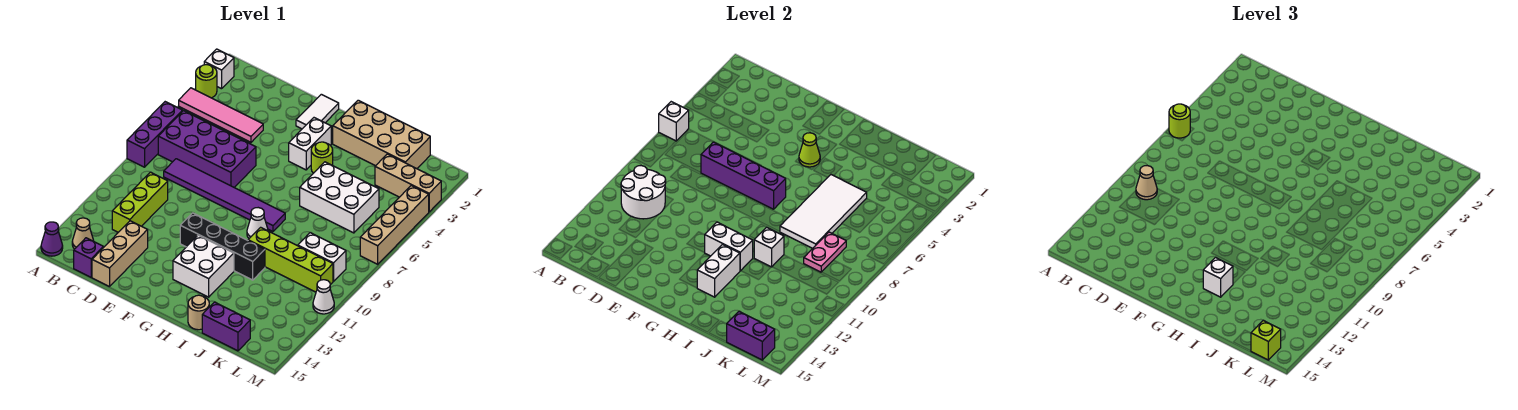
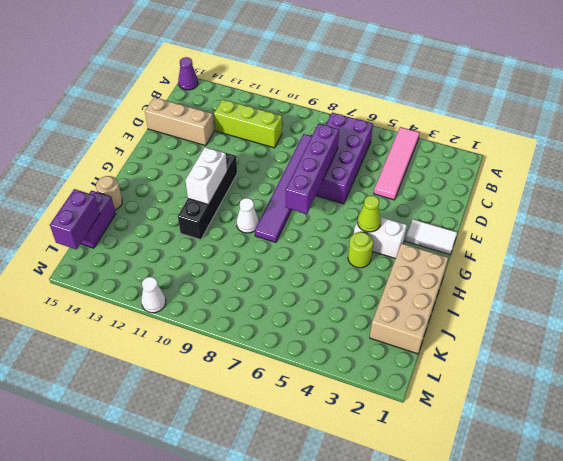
none -> white 1x1 brick [204,49,234,89]
none -> lime 1x1 round brick [196,65,217,98]
none -> purple 1x3 brick [127,102,183,167]
none -> tan 1x1 cone [72,218,94,249]

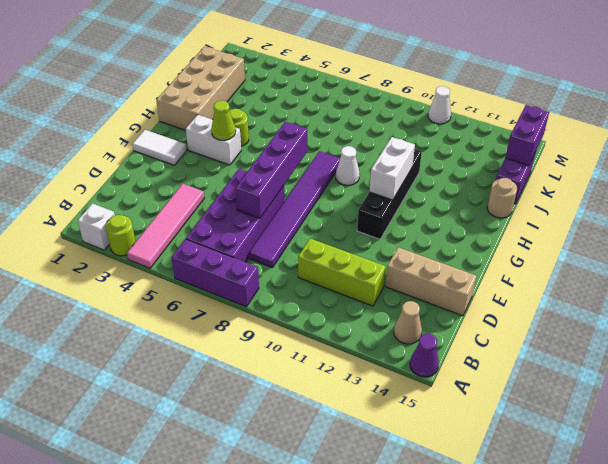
none -> purple 1x1 brick [74,238,103,277]
none -> white 2x2 brick [173,235,234,297]
none -> white 2x3 brick [300,162,379,233]
none -> lime 1x4 brick [248,227,333,292]

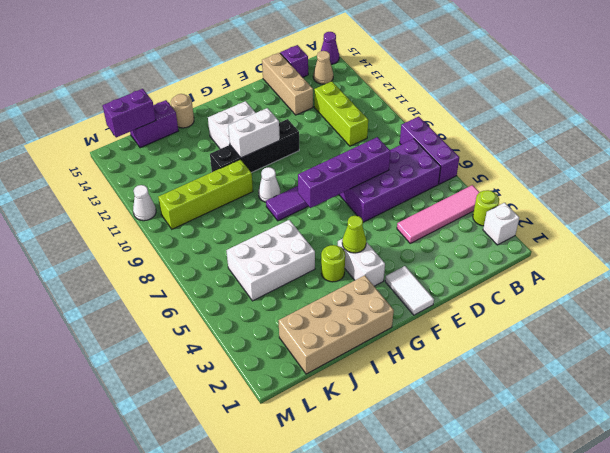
none -> tan 1x3 brick [375,154,441,212]
none -> white 1x2 brick [297,233,346,281]
none -> tan 1x4 brick [360,186,429,264]
none -> white 1x1 brick [659,102,689,141]

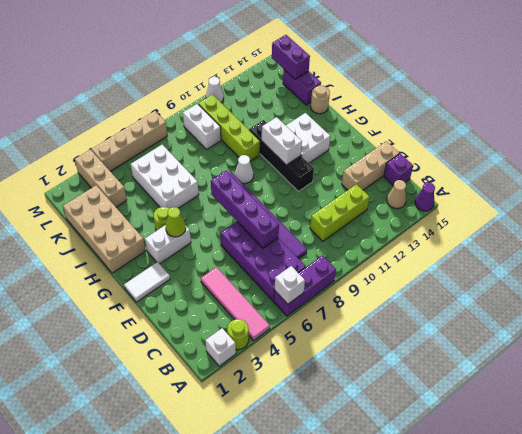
none -> white 2x2 round brick [621,166,666,219]
none -> white 1x2 brick [697,245,740,297]
none -> white 2x4 tile [780,175,867,248]
none -> white 1x1 brick [754,227,784,267]

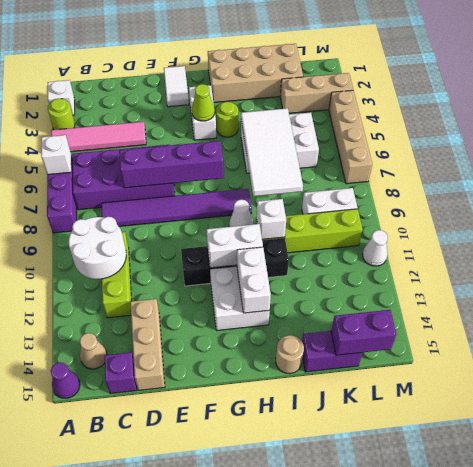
none -> pink 1x2 plate [804,232,846,272]
none -> lime 1x1 round brick [1169,104,1190,138]
none -> tan 1x1 cone [1136,166,1157,200]
none -> white 1x1 brick [1203,258,1233,297]

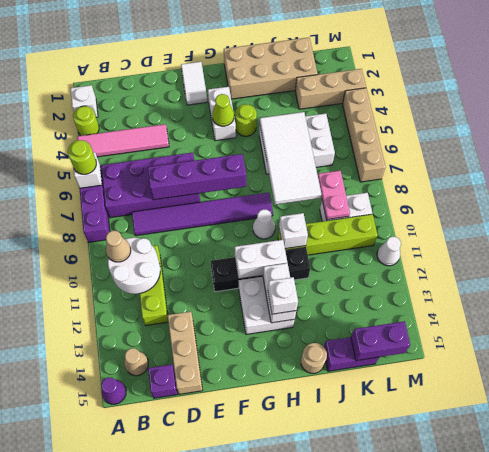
none -> lime 1x1 brick [1251,321,1281,360]

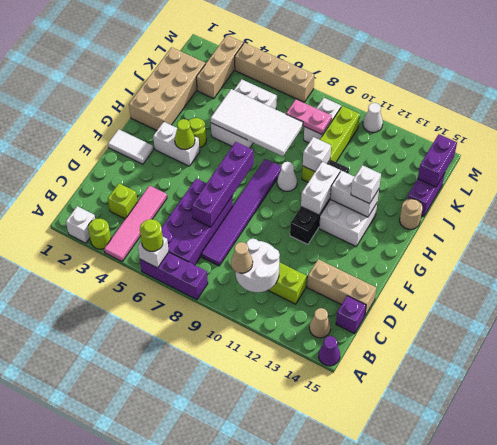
lime 1x1 brick [108,184,137,219] -> lime 1x1 brick moved to [1251,321,1281,360]

